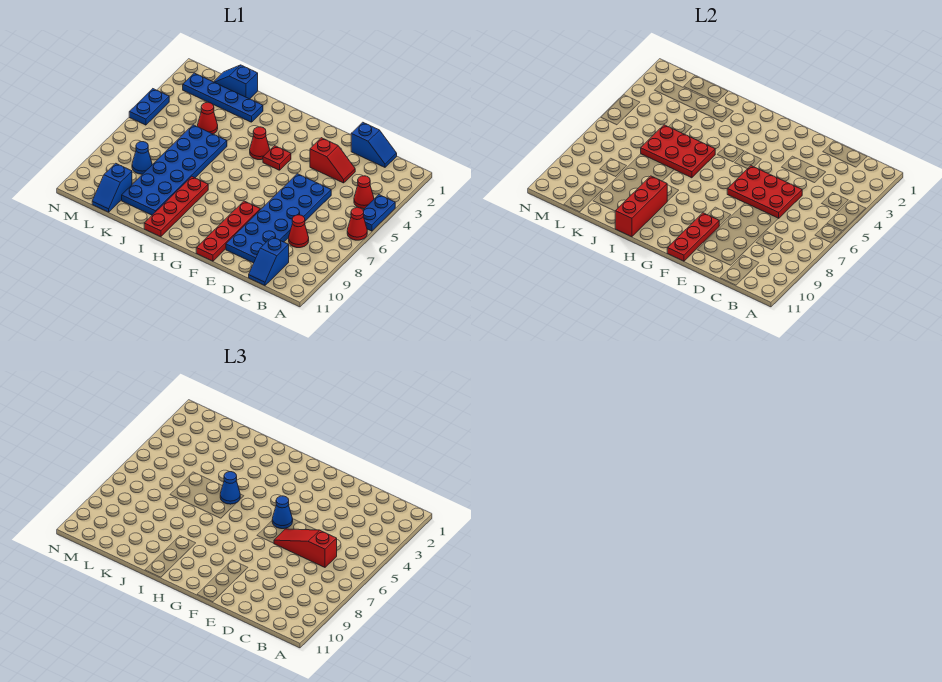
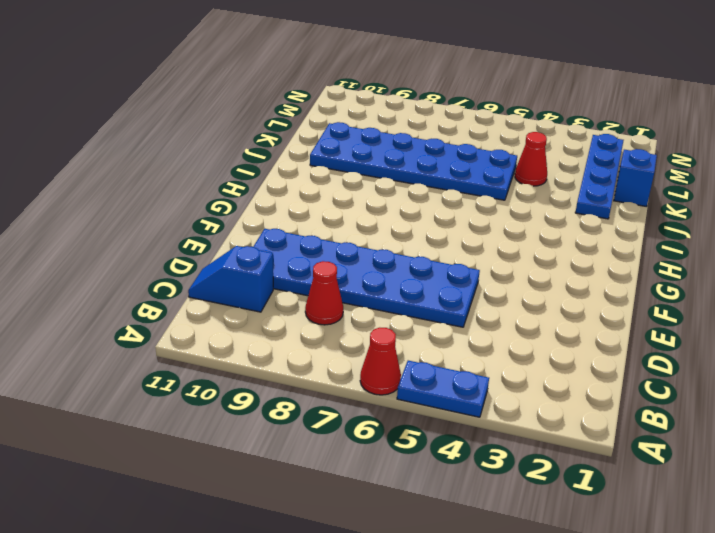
none -> red 1x1 cone [354,176,374,209]
none -> blue 1x2 slope [351,122,397,167]
none -> red 1x2 slope [310,138,355,183]

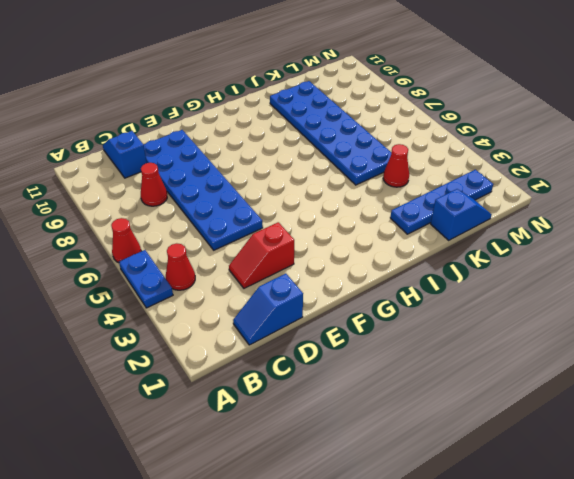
none -> red 1x4 plate [196,201,260,261]
none -> red 1x1 plate [263,146,291,170]
none -> red 1x1 cone [250,127,270,160]

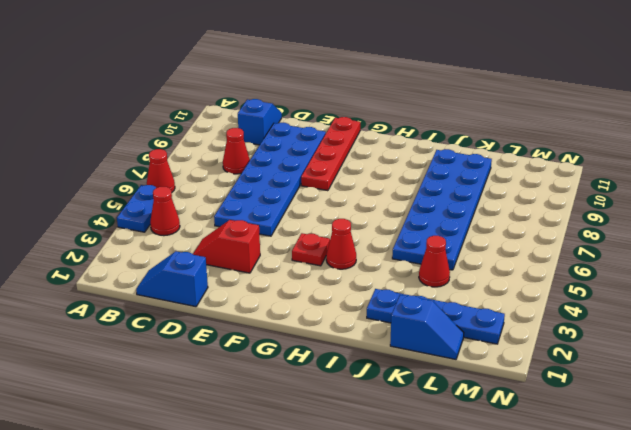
none -> red 1x4 plate [144,177,208,237]
none -> blue 1x1 cone [132,142,152,174]
none -> blue 1x2 slope [92,163,132,212]

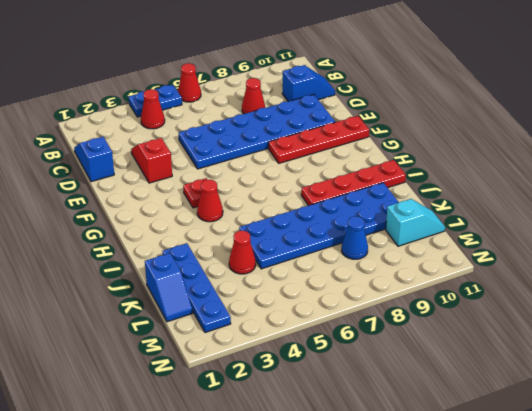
cyan 1x2 slope [386,199,445,246] -> blue 1x2 slope [92,163,132,212]
none -> blue 1x2 plate [129,89,169,125]
none -> red 2x3 plate [727,166,802,218]
none -> red 1x3 plate [667,213,719,261]

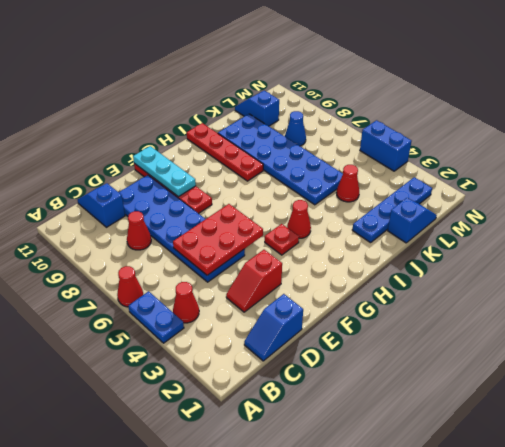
cyan 1x3 plate [133,146,196,197] -> red 1x3 plate [667,213,719,261]
blue 1x2 brick [360,120,412,171] -> blue 1x2 plate [129,89,169,125]
none -> red 2x3 plate [641,125,715,178]
none -> red 1x3 brick [615,176,667,237]
none -> red 1x3 slope [274,529,337,567]

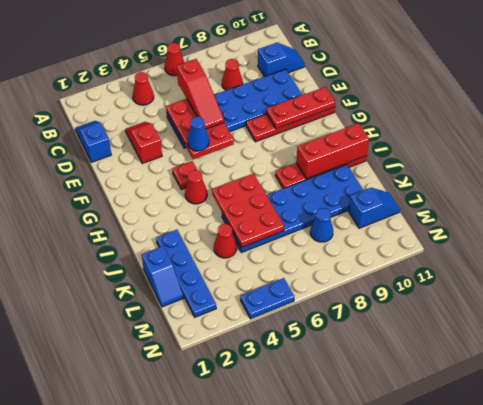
none -> blue 1x2 plate [363,195,395,231]
none -> blue 1x1 cone [220,472,240,504]

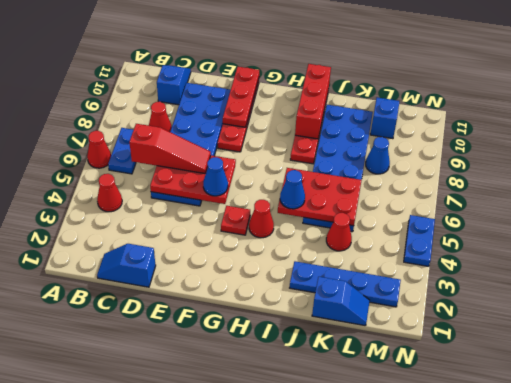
blue 1x2 plate [108,128,136,174] -> blue 1x2 plate moved to [363,195,395,231]
none -> red 1x2 slope [310,138,355,183]

